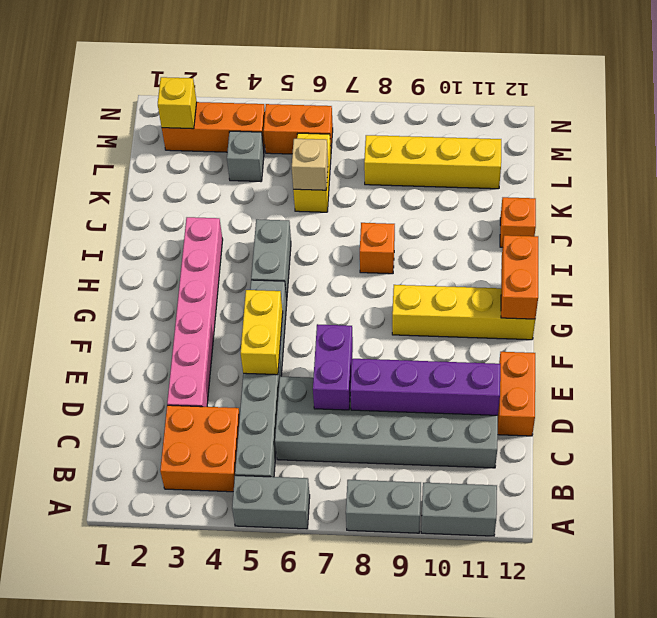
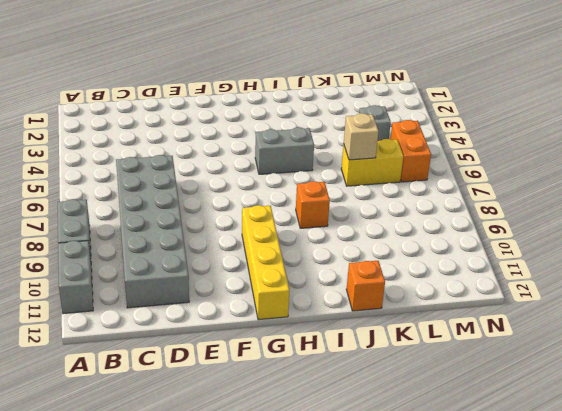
none -> grey 1x2 brick [232,475,310,529]
none -> orange 2x2 brick [160,405,240,492]
none -> grey 1x6 brick [235,280,287,477]

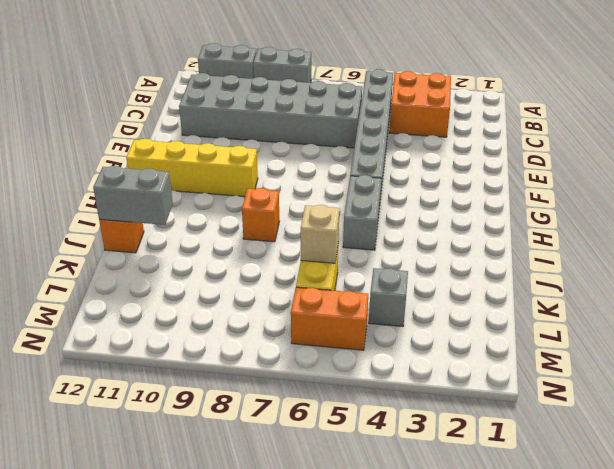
grey 1x2 brick [93,166,173,225] -> grey 1x2 brick moved to [232,475,310,529]
none -> pink 1x6 brick [167,217,223,407]
none -> orange 1x2 brick [498,352,535,436]
none -> yellow 1x4 brick [364,135,501,189]

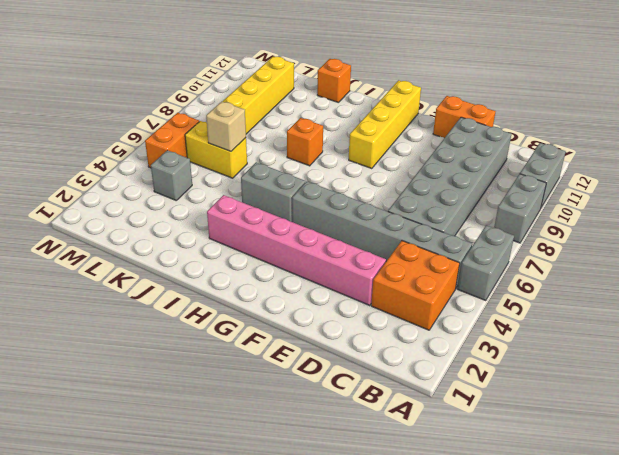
none -> orange 1x3 brick [162,102,265,152]
none -> purple 1x2 brick [313,324,353,410]
none -> purple 1x4 brick [350,359,500,415]

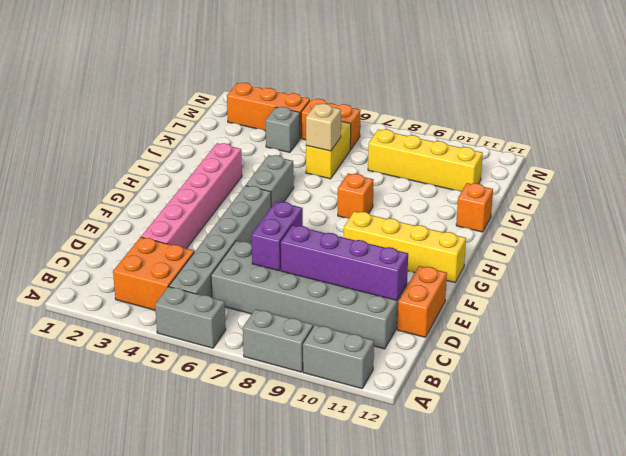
none -> yellow 1x2 brick [241,290,283,375]
none -> orange 1x2 brick [501,235,538,319]
none -> yellow 1x1 brick [158,77,197,129]

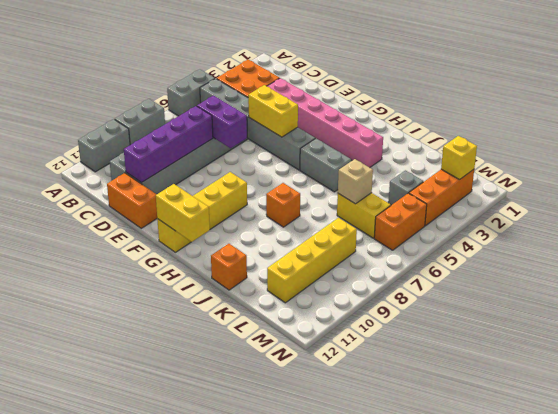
yellow 1x2 brick [156,184,210,242] -> orange 1x2 brick [501,235,538,319]

